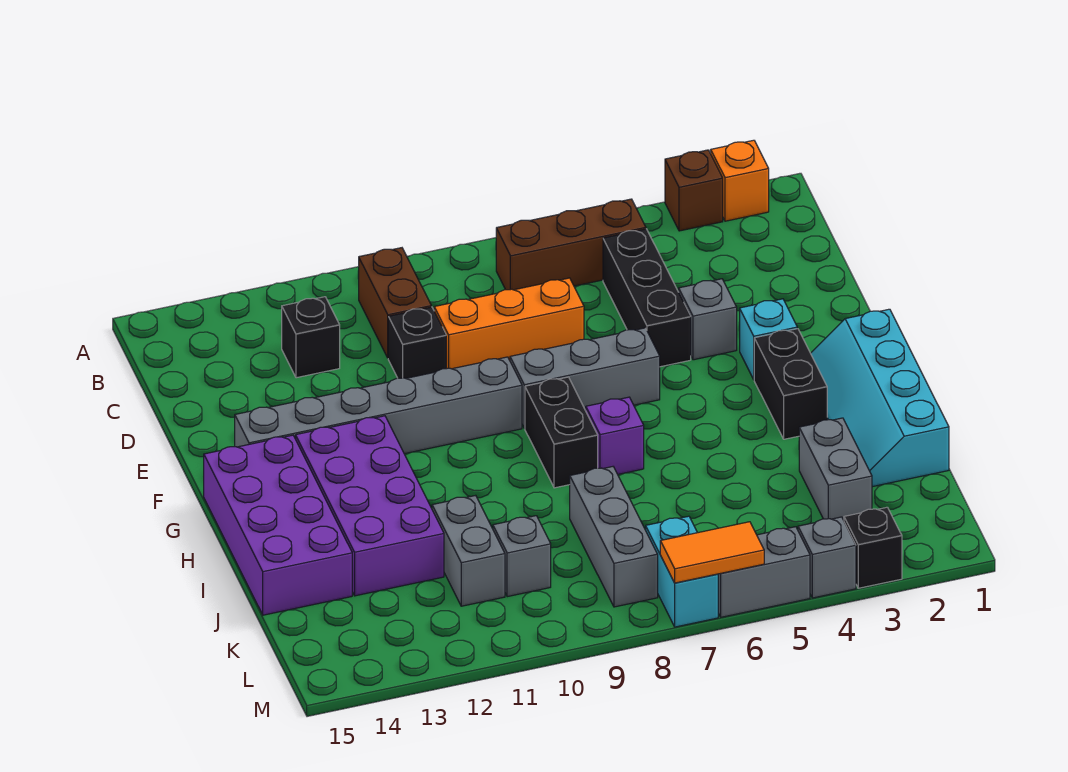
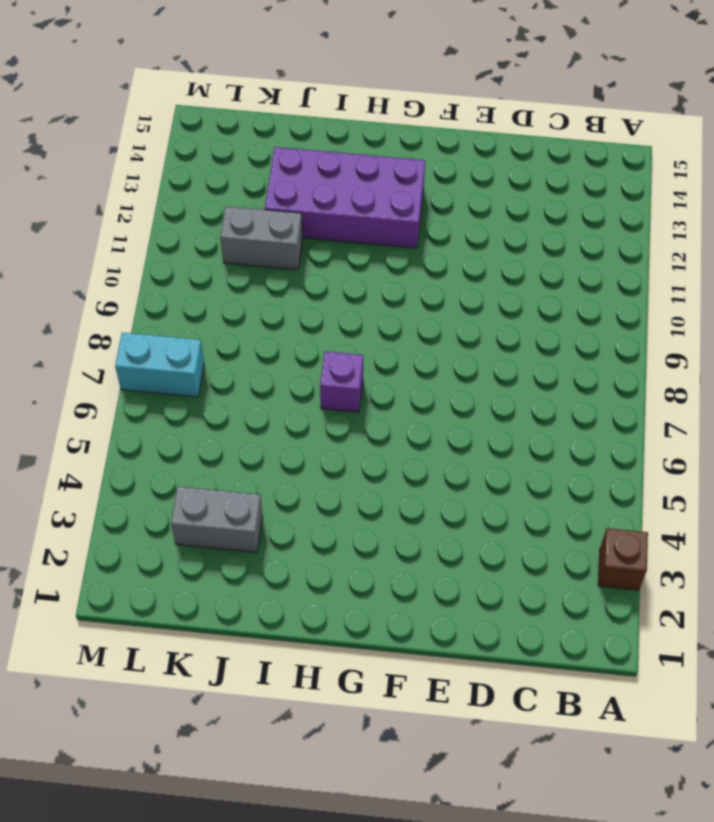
none -> orange 1x1 brick [711,140,769,221]
none -> brown 1x3 brick [496,199,646,290]
none -> brown 1x2 brick [358,248,431,358]

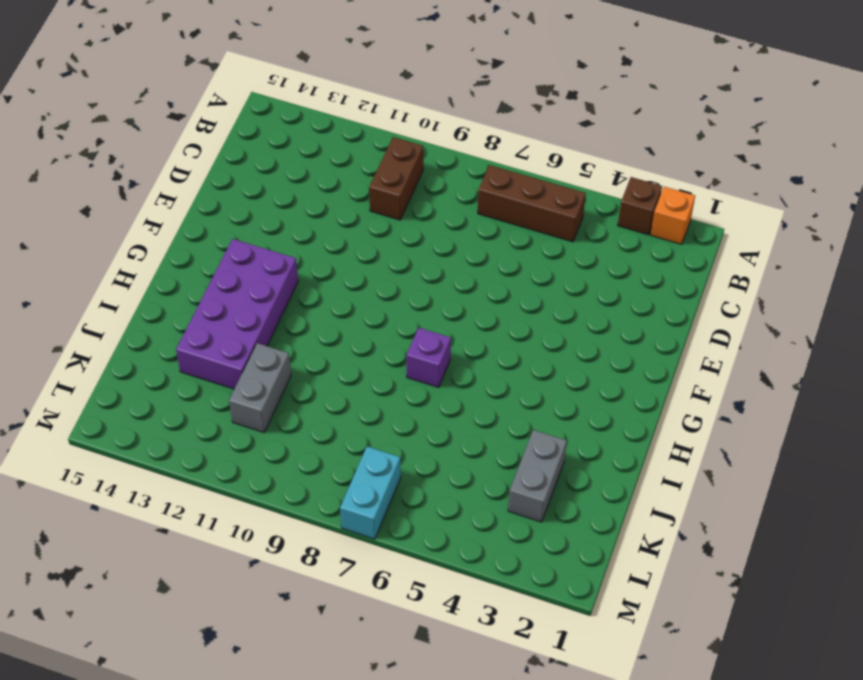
none -> black 1x3 brick [603,229,691,367]
none -> black 1x1 brick [282,297,340,378]
none -> orange 1x3 brick [434,278,584,369]

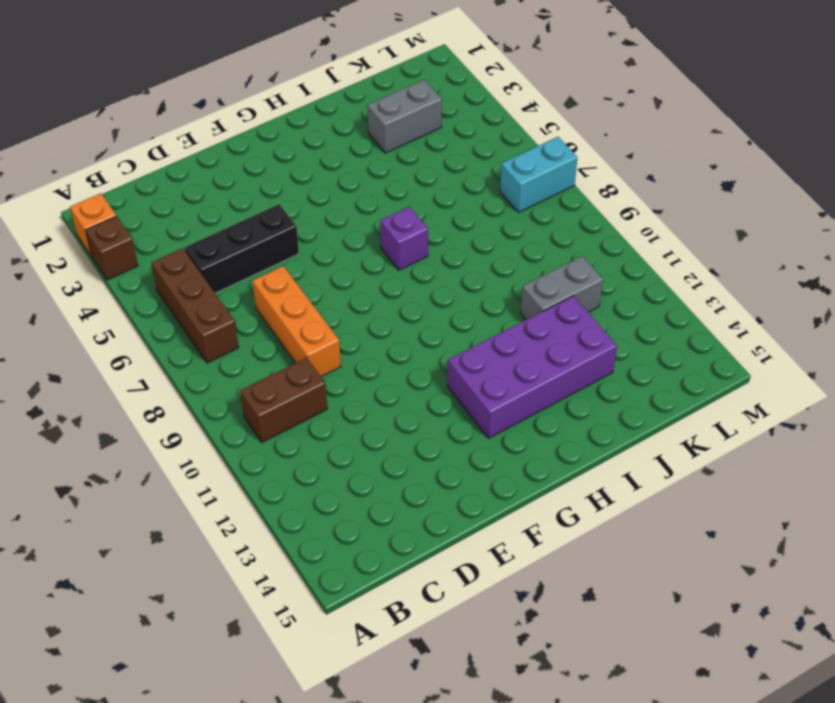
none -> black 1x1 brick [282,297,340,378]
none -> black 1x1 brick [388,307,446,378]
none -> grey 1x1 brick [679,279,737,360]

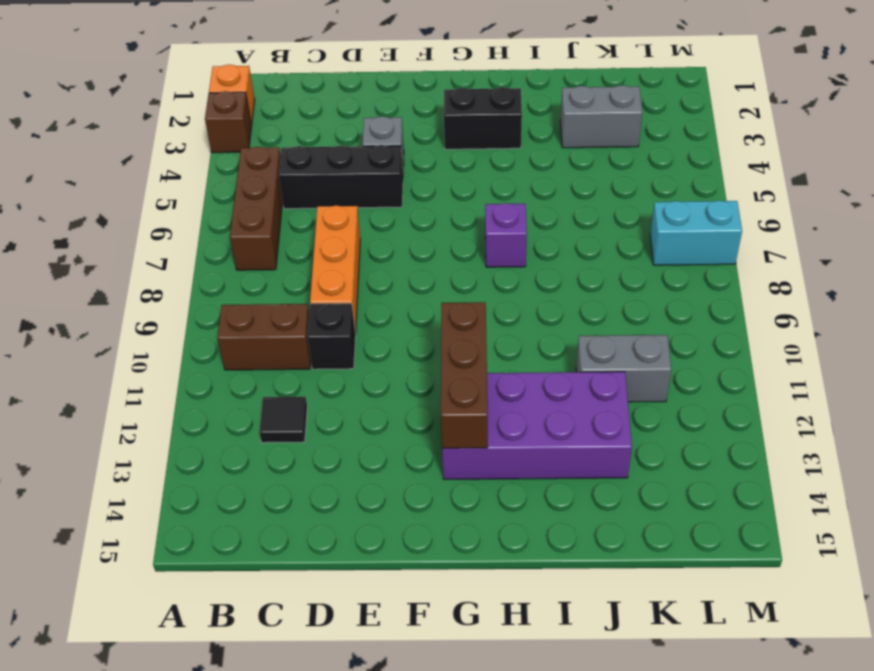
black 1x1 tile [259,397,307,443] -> black 1x1 brick [282,297,340,378]
brown 1x3 brick [441,302,488,448] -> none
none -> cyan 1x1 brick [739,299,797,379]
none -> grey 1x3 brick [510,328,660,428]
none -> grey 1x6 brick [235,357,522,454]

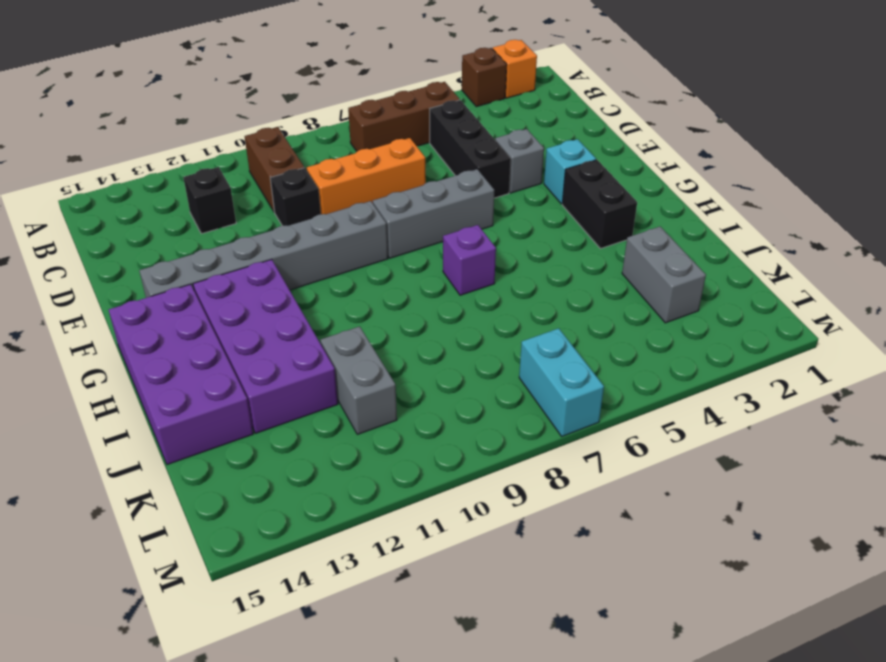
none -> cyan 2x4 slope [811,309,949,487]
none -> black 1x2 brick [525,377,598,488]
none -> grey 1x3 brick [570,467,658,607]

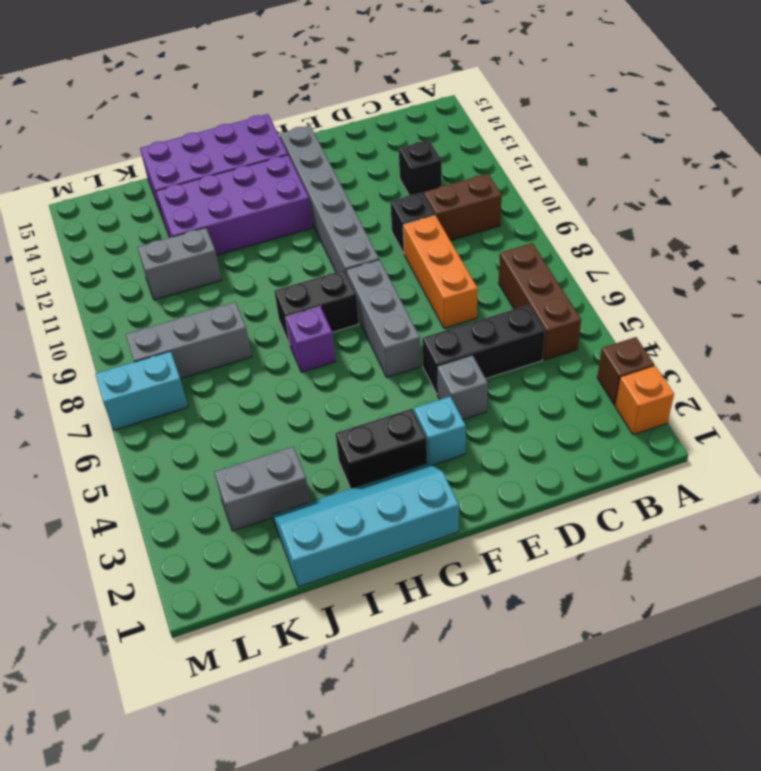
none -> grey 1x1 brick [493,516,551,597]
none -> black 1x1 brick [844,507,902,588]
none -> grey 1x1 brick [798,517,856,598]

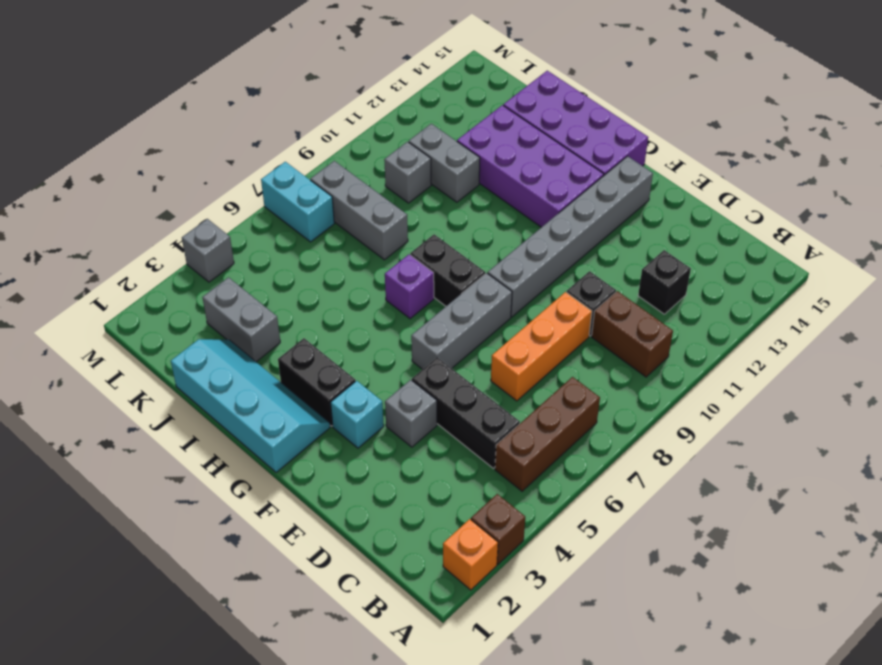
none -> black 1x1 brick [844,507,902,588]
none -> grey 1x2 brick [718,527,810,617]
none -> orange 1x2 tile [660,522,764,583]

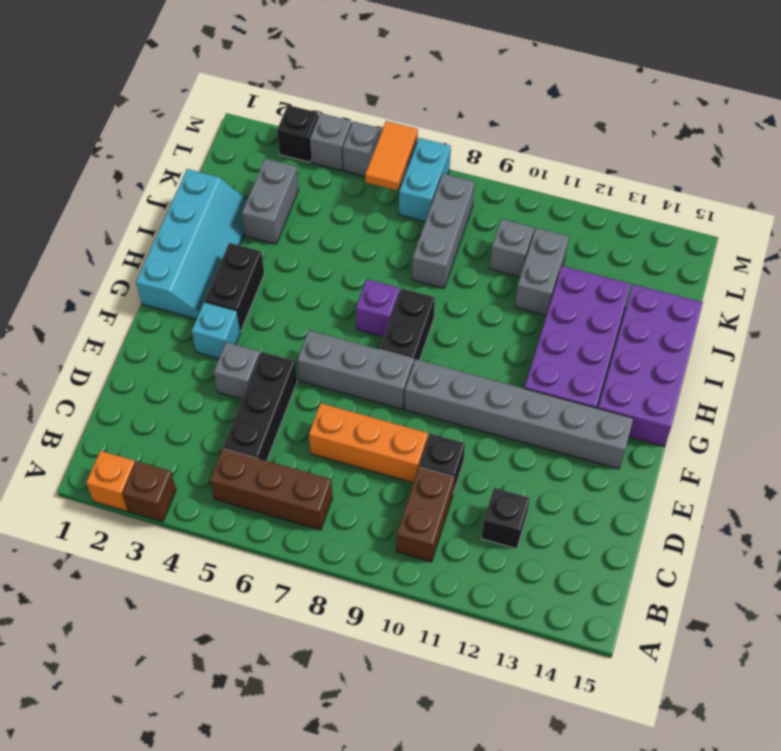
orange 1x2 tile [365,121,418,190] -> orange 1x2 tile turned to [660,522,764,583]

